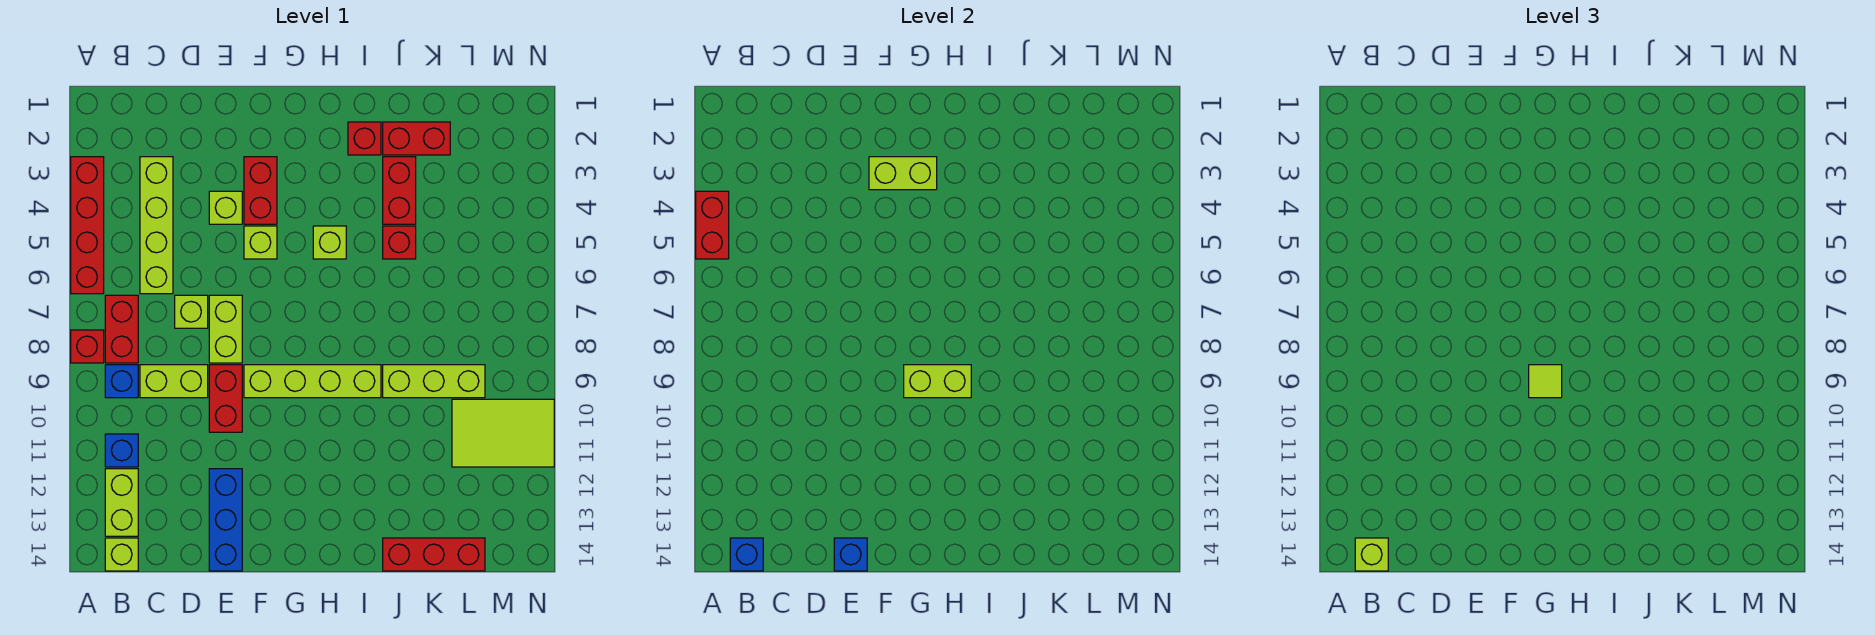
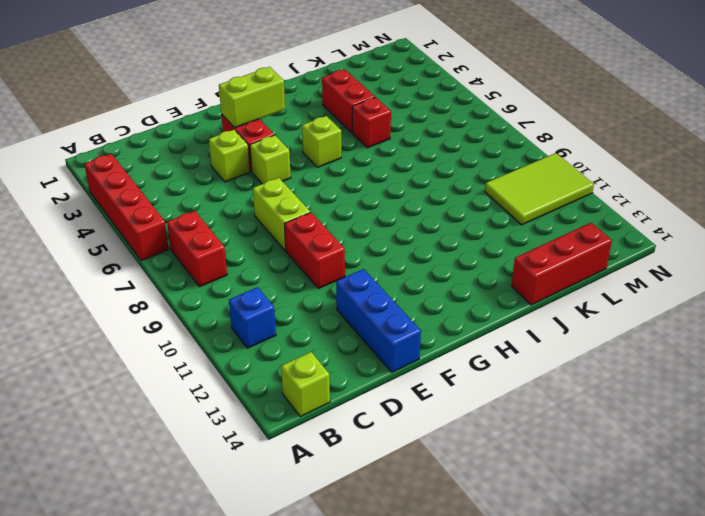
none -> red 1x1 brick [71,330,104,363]
none -> blue 1x1 brick [105,365,138,398]
none -> lime 1x2 brick [105,469,138,536]
none -> lime 1x4 brick [140,157,173,294]

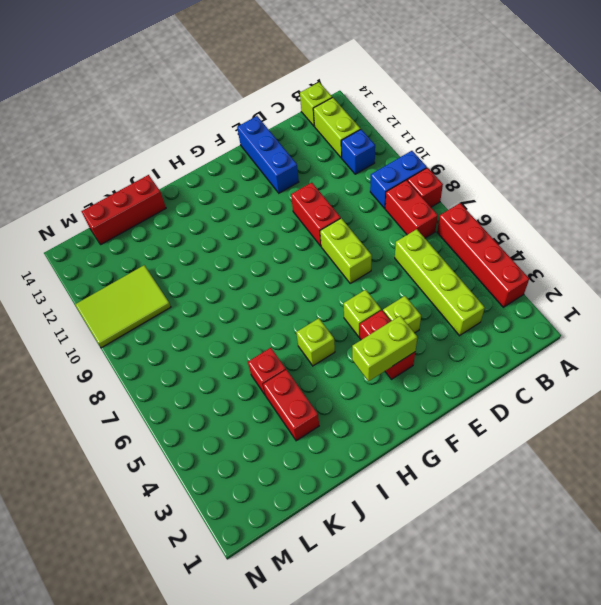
blue 1x2 brick [370,151,427,208] -> blue 1x1 brick [105,365,138,398]
none -> lime 1x2 brick [140,365,208,398]
none -> lime 1x1 brick [175,295,208,328]
none -> lime 1x4 brick [244,365,381,398]
none -> red 1x1 brick [348,122,381,155]

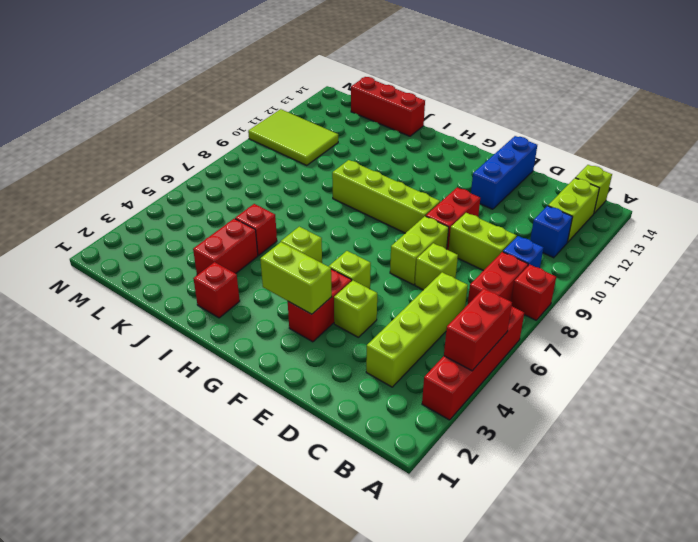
none -> red 1x2 brick [383,122,450,155]
none -> lime 1x3 brick [383,365,485,398]
none -> blue 1x1 brick [730,538,763,571]
none -> blue 1x1 brick [834,538,867,571]

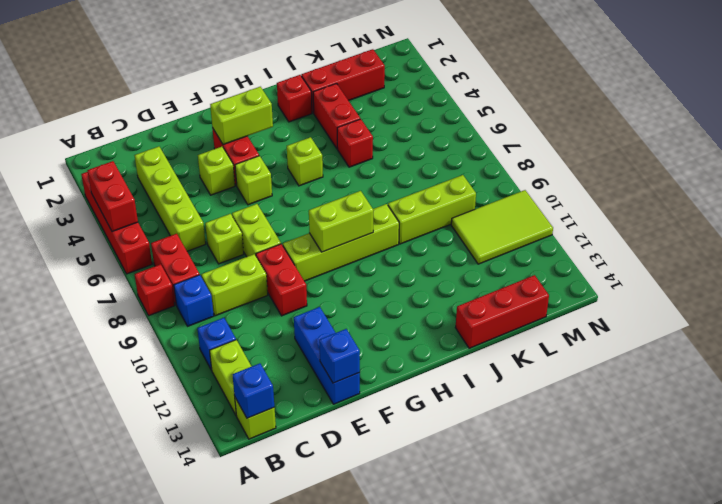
red 1x3 brick [301,49,385,113] -> red 1x2 brick [383,122,450,155]
none -> lime 1x1 brick [1355,538,1388,571]
none -> lime 1x1 tile [1529,365,1562,398]

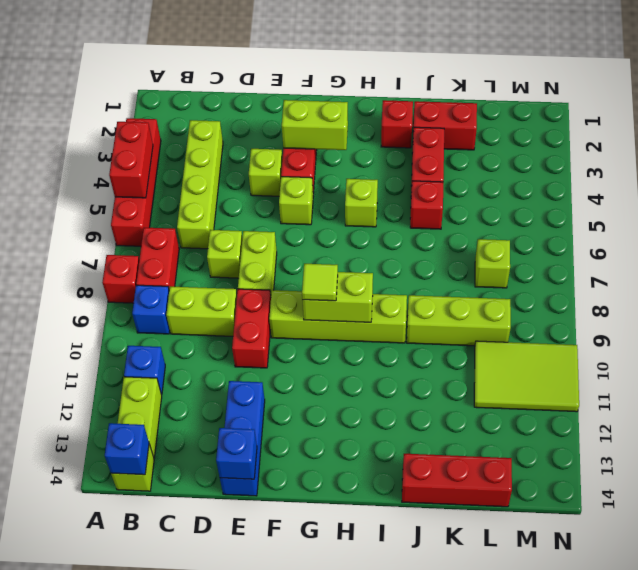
lime 1x1 brick [475,239,510,288] -> lime 1x1 brick moved to [1355,538,1388,571]

